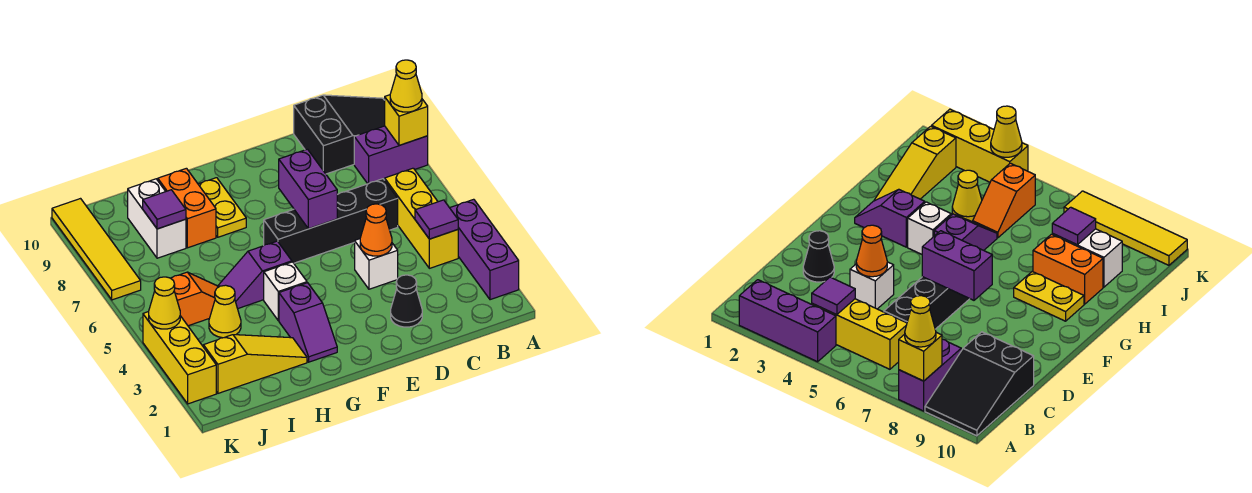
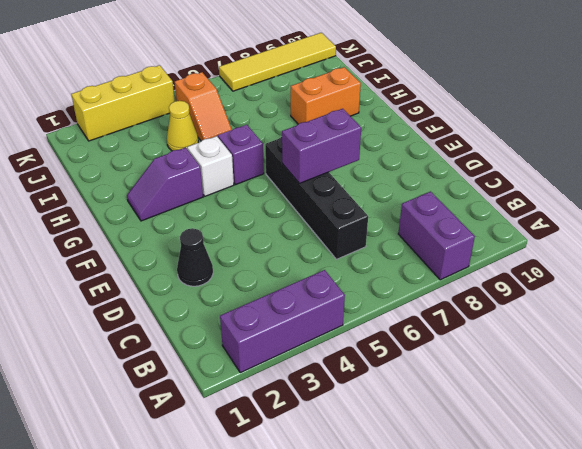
none -> black 2x3 slope [294,95,385,174]
none -> yellow 1x3 brick [385,168,458,268]
none -> white 1x1 brick [355,239,398,289]

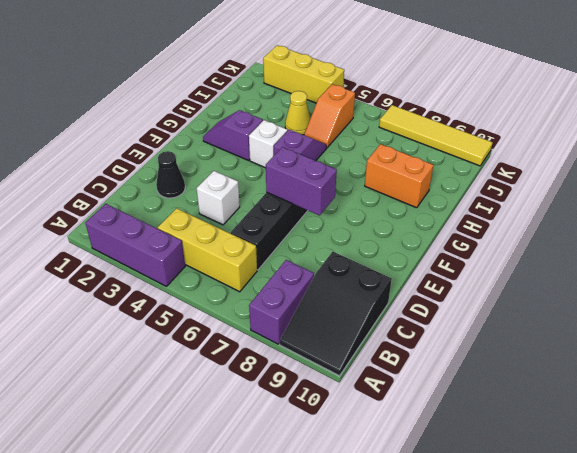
none -> yellow 1x2 plate [198,178,246,237]
none -> yellow 1x3 slope [203,335,307,393]
none -> white 1x2 brick [128,179,186,258]

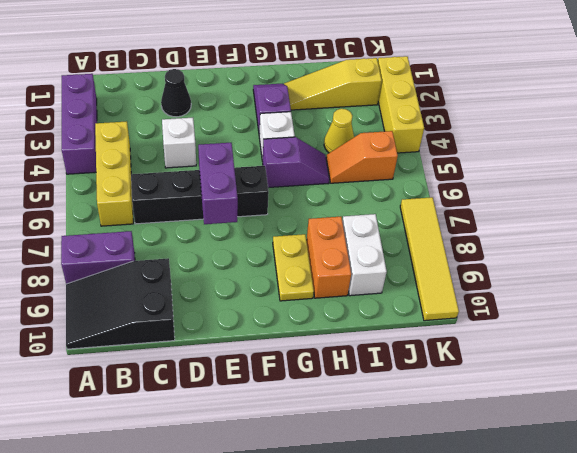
none -> yellow 1x1 brick [385,95,428,145]
none -> purple 1x1 tile [415,200,458,239]
none -> orange 1x1 cone [360,204,392,256]

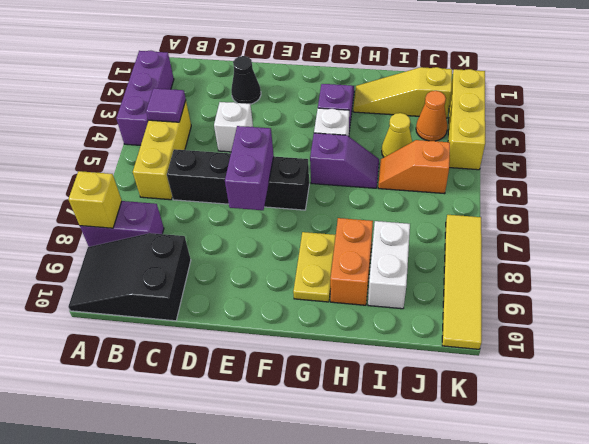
orange 1x1 cone [416,91,448,141] -> orange 1x1 cone moved to [360,204,392,256]
none -> purple 1x1 tile [143,190,186,229]
none -> yellow 1x1 cone [149,277,180,329]
none -> yellow 1x1 cone [390,60,422,112]

